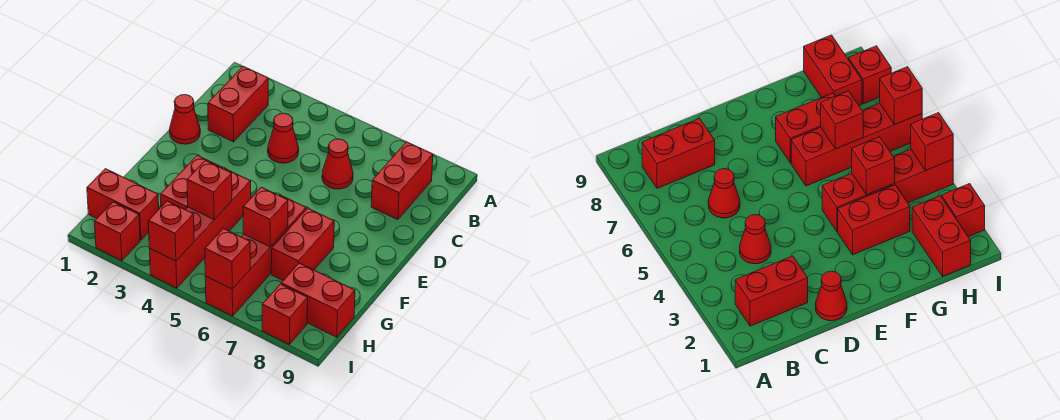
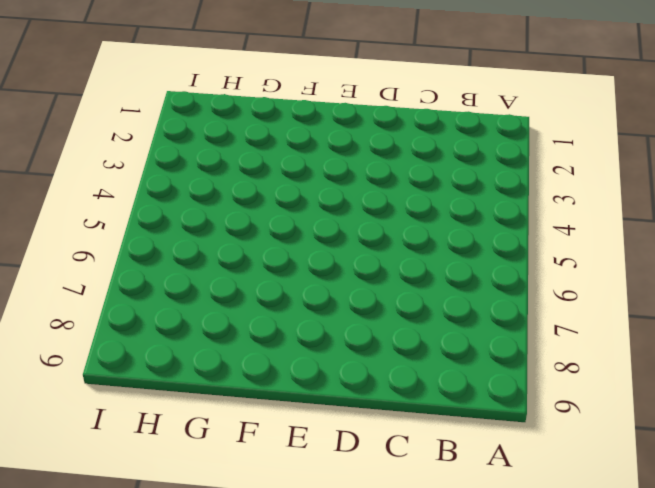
none -> red 1x2 brick [208,66,268,142]
none -> red 1x2 brick [371,142,433,220]
none -> red 1x1 cone [268,113,299,163]

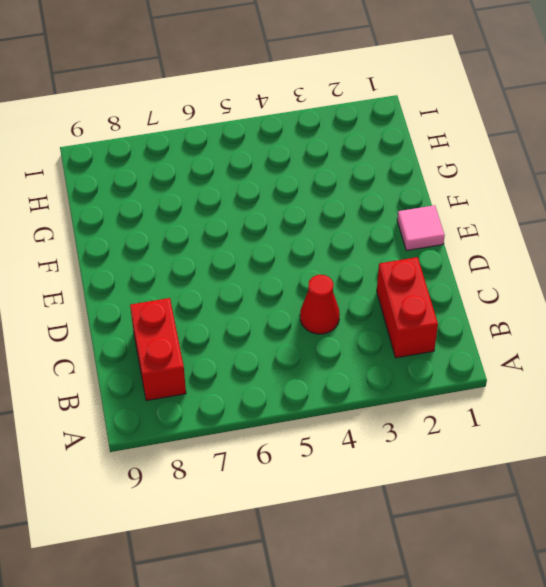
pink 1x1 tile [397,205,445,251] -> none
none -> red 1x1 cone [322,139,353,189]
none -> red 1x1 cone [170,95,200,144]
none -> red 1x2 brick [160,155,223,210]

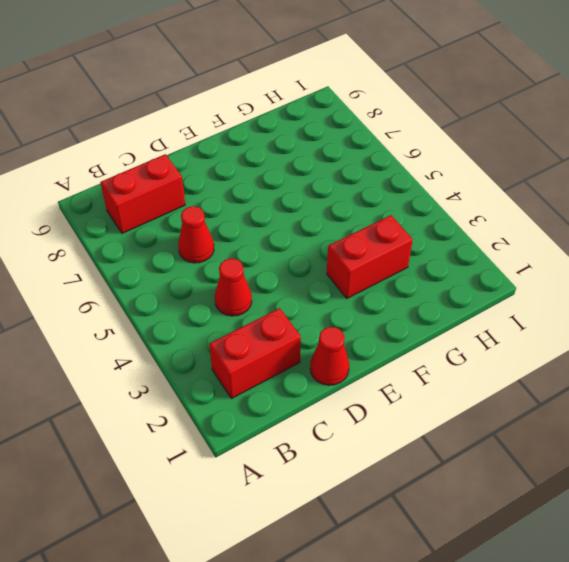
none -> red 1x4 brick [149,168,251,288]
none -> red 1x4 brick [205,195,306,316]
none -> red 1x2 brick [271,208,334,280]

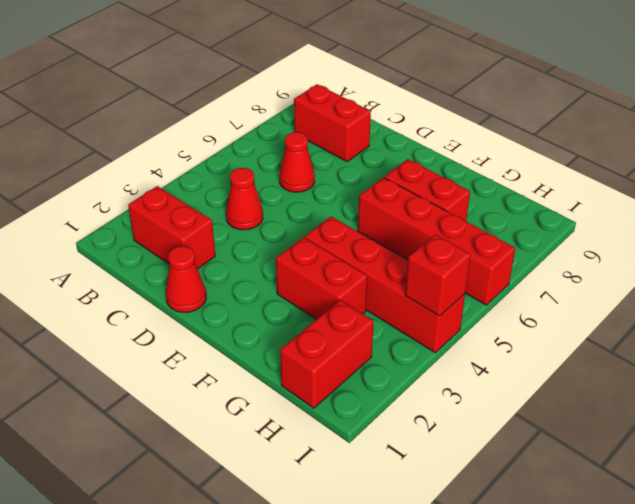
none -> red 1x2 brick [281,263,355,337]
none -> red 1x1 brick [94,202,140,261]
none -> red 1x1 brick [262,284,308,344]

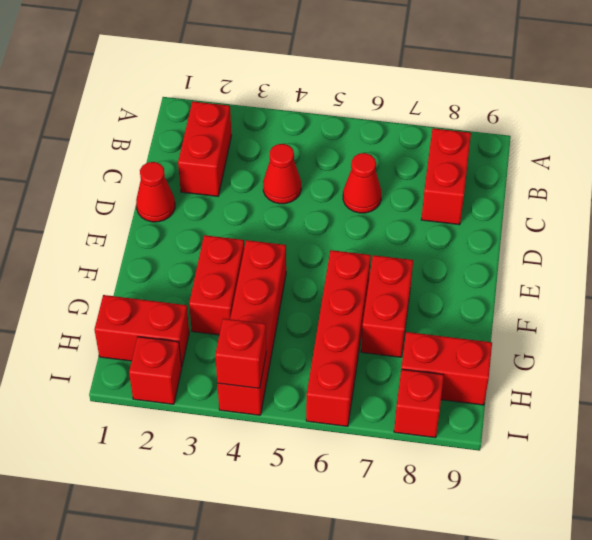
none -> red 1x1 brick [187,160,232,219]
none -> red 1x1 brick [243,187,288,247]
none -> red 1x1 brick [205,228,250,289]

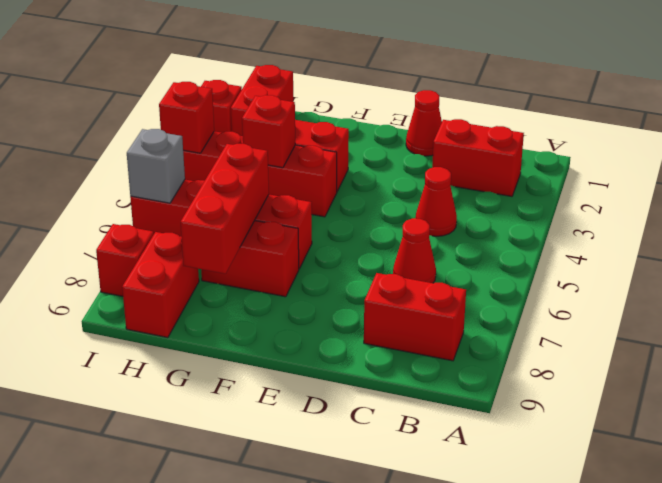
red 1x3 brick [181,144,269,274] -> red 1x1 brick [243,187,288,247]
grey 1x1 brick [127,129,185,203] -> red 1x1 brick [205,228,250,289]

